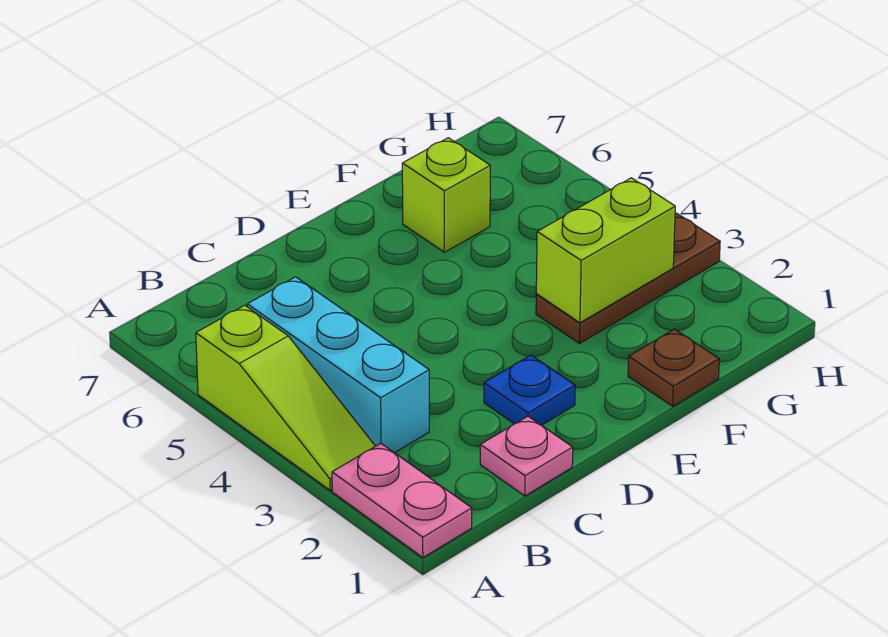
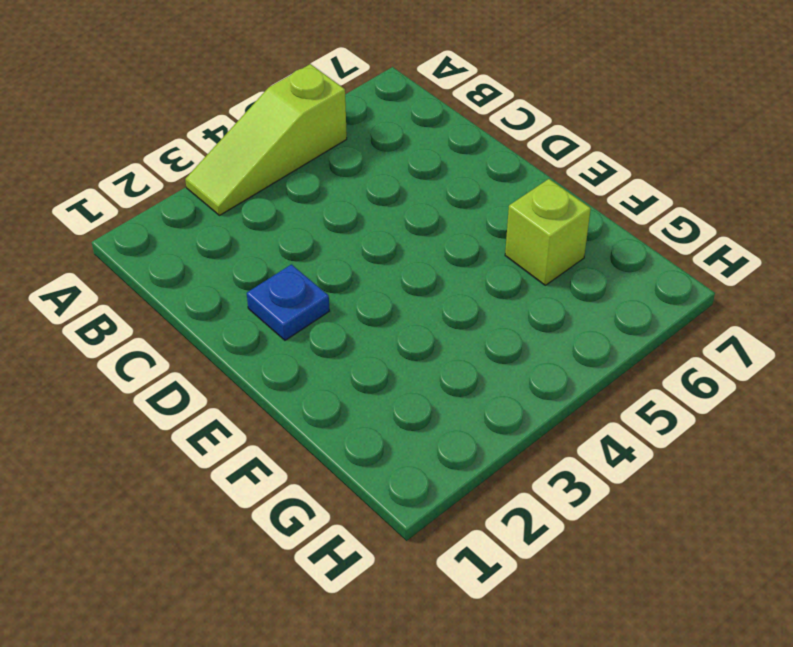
none -> pink 1x2 plate [332,443,472,558]
none -> cyan 1x3 brick [247,277,429,453]

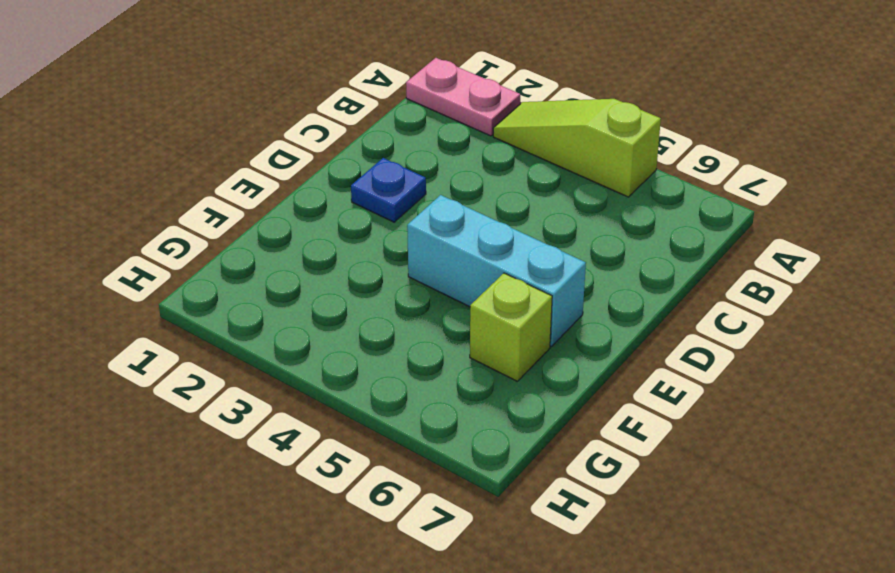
cyan 1x3 brick [407,195,586,346] -> cyan 1x3 brick moved to [247,277,429,453]
none -> pink 1x1 plate [480,416,573,496]
none -> brown 1x1 plate [628,329,719,406]

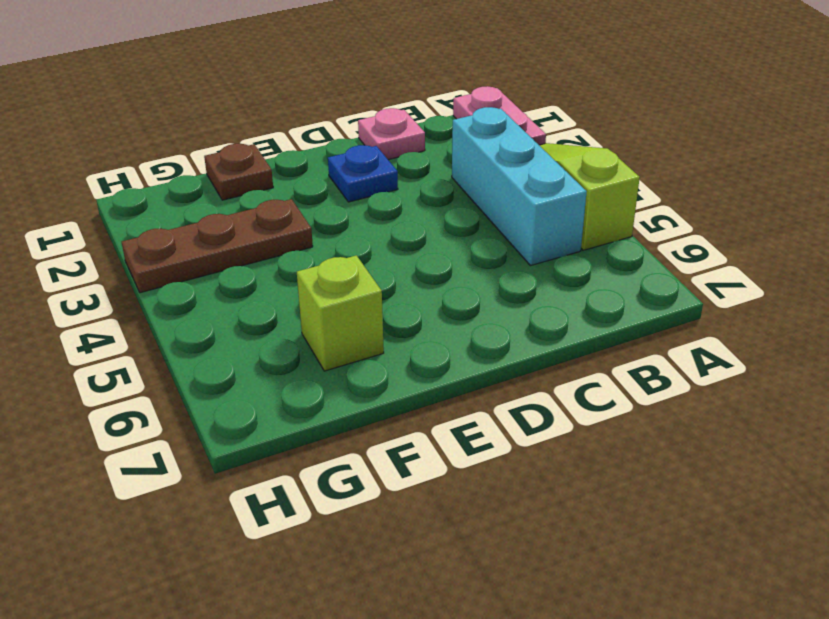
none -> lime 1x2 brick [536,178,675,323]

